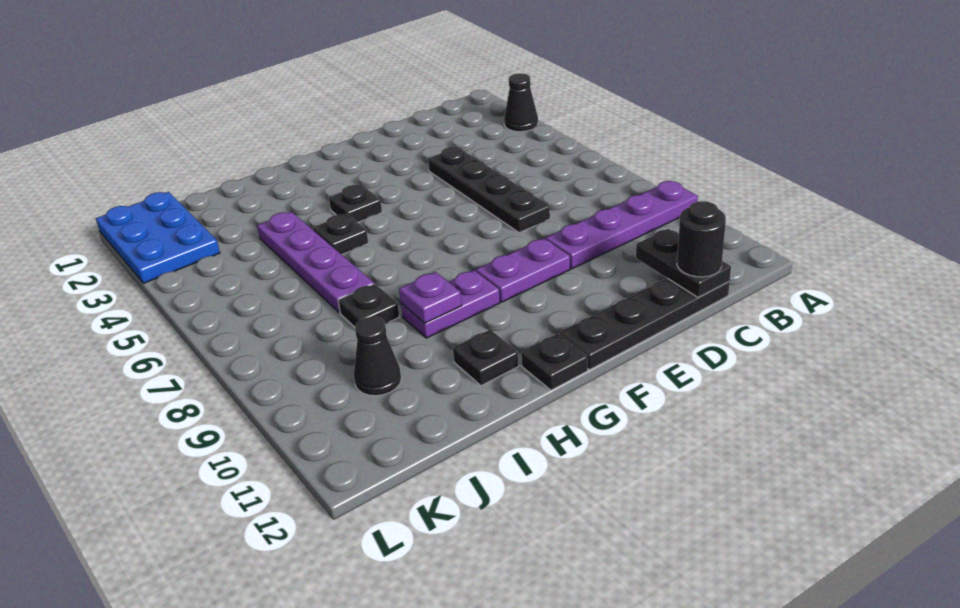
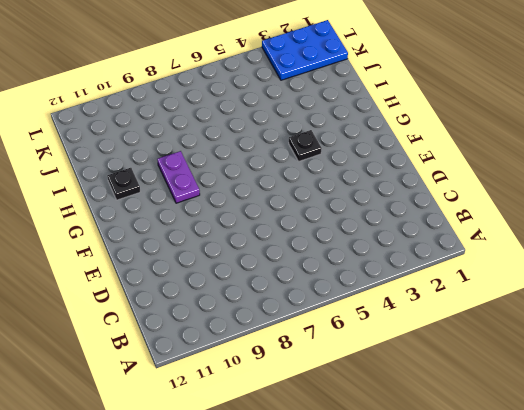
none -> black 1x1 cone [504,73,538,132]
none -> purple 1x4 plate [546,181,698,269]
none -> black 1x4 plate [560,278,730,370]

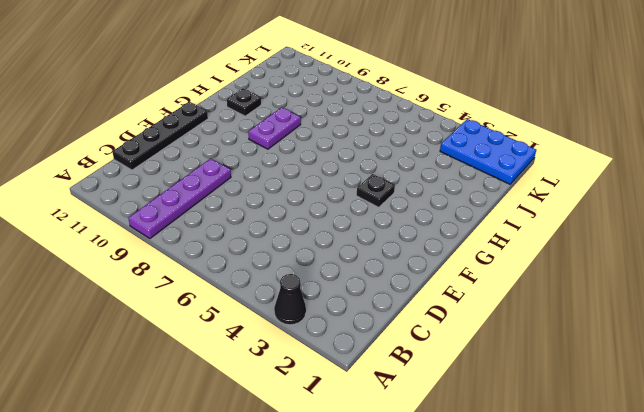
none -> black 1x4 plate [428,147,550,233]
none -> purple 1x2 plate [476,238,570,302]
none -> black 1x1 plate [521,334,588,390]

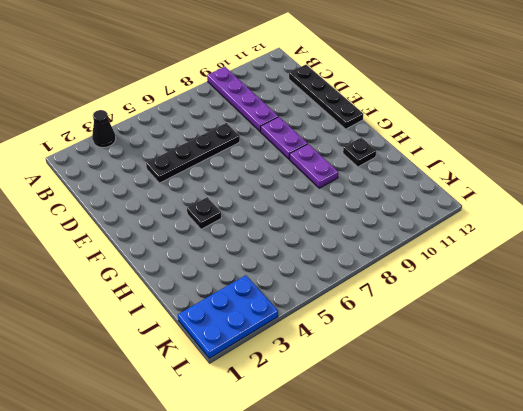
none -> black 1x1 plate [521,334,588,390]
none -> black 1x1 plate [313,214,368,255]
none -> purple 1x4 plate [257,212,374,313]

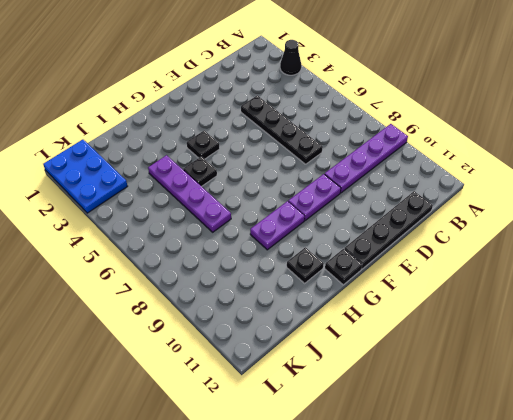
none -> black 1x1 plate [338,284,399,327]
none -> black 1x1 cone [354,317,401,396]
none -> black 1x2 plate [636,229,731,298]

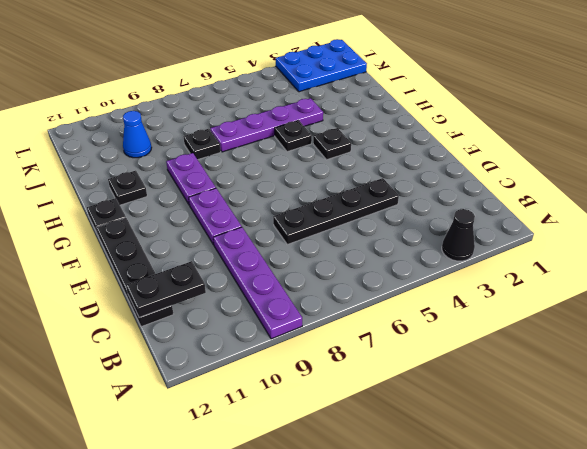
blue 1x1 cone [123,111,152,158] -> black 1x1 cone [354,317,401,396]
none -> purple 1x1 plate [399,272,462,323]
none -> black 1x1 round brick [677,201,726,277]

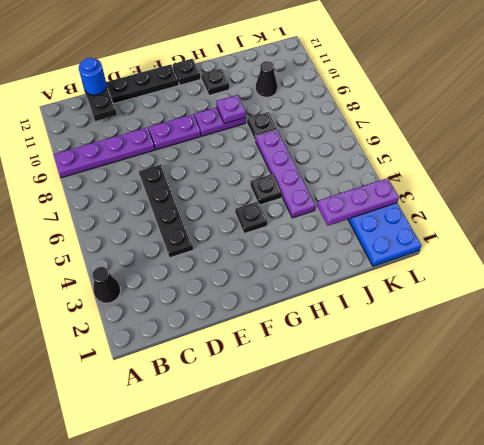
blue 1x1 round brick [79,58,107,95] -> black 1x1 round brick [677,201,726,277]
purple 1x3 plate [317,178,399,225] -> none

